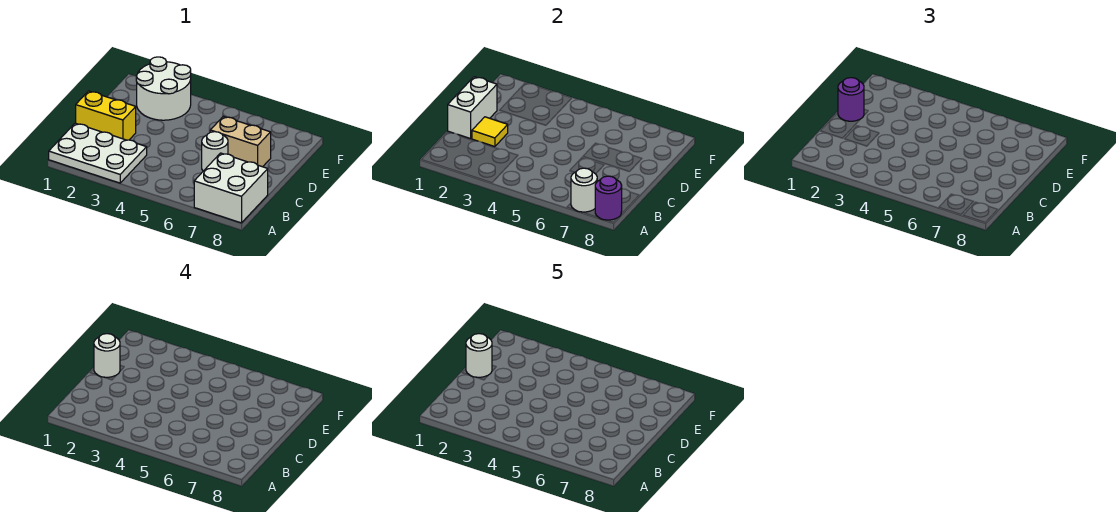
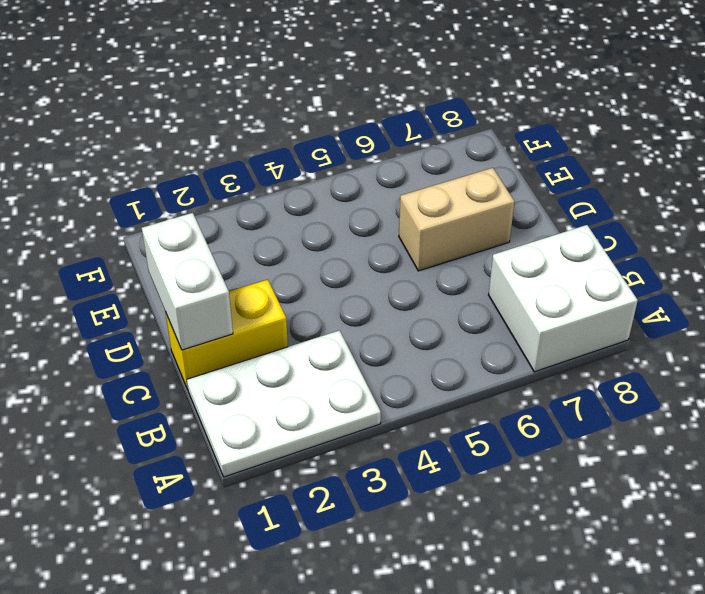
none -> white 1x1 round brick [202,132,228,171]
none -> white 2x2 round brick [136,57,191,120]
none -> white 1x1 round brick [571,168,597,212]

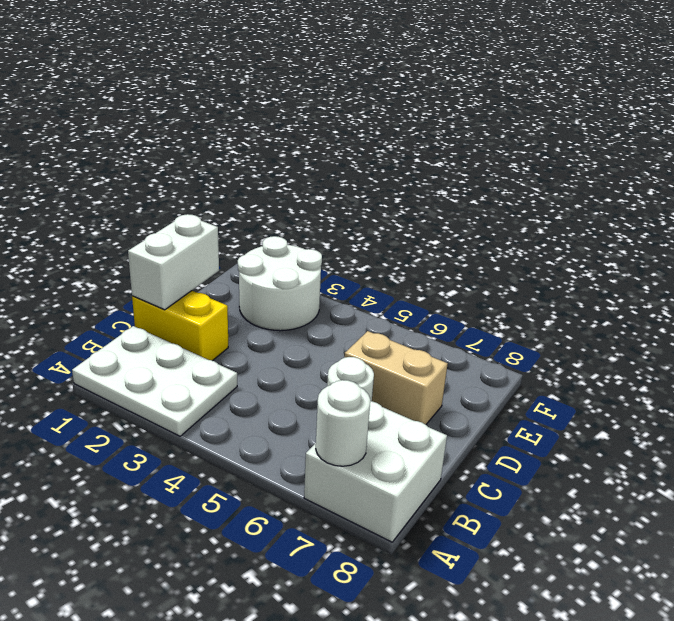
none -> purple 1x1 round brick [595,176,622,220]
none -> yellow 1x1 tile [472,117,508,147]
none -> purple 1x1 round brick [838,78,864,121]

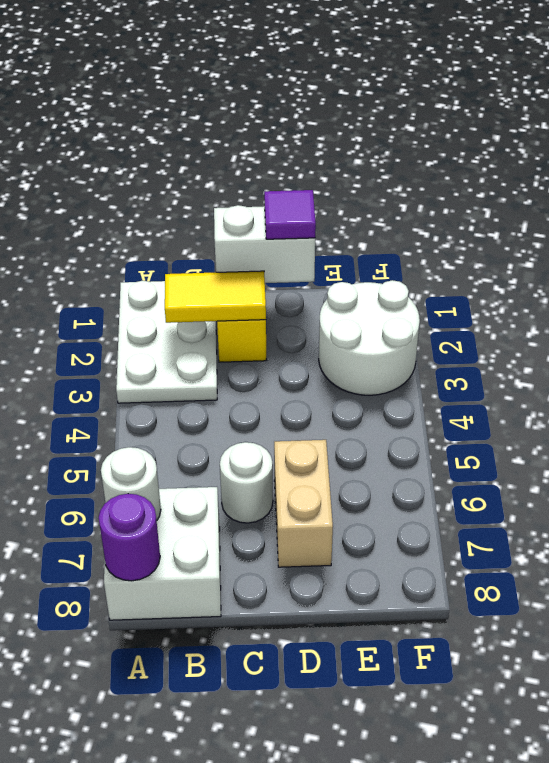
yellow 1x2 tile [165,271,266,323] -> yellow 1x1 tile [472,117,508,147]
purple 1x1 tile [264,190,316,239] -> purple 1x1 round brick [838,78,864,121]
none -> white 1x1 round brick [94,334,120,377]
none -> white 1x1 round brick [466,334,492,377]

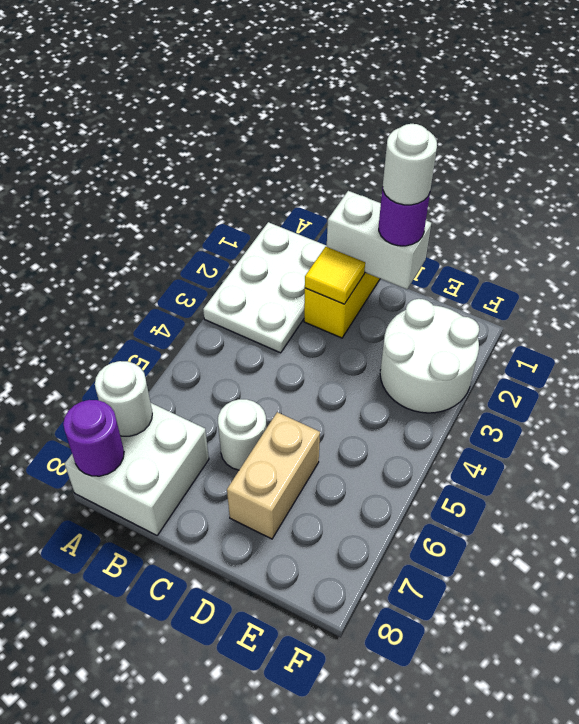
none -> white 1x1 round brick [466,334,492,377]

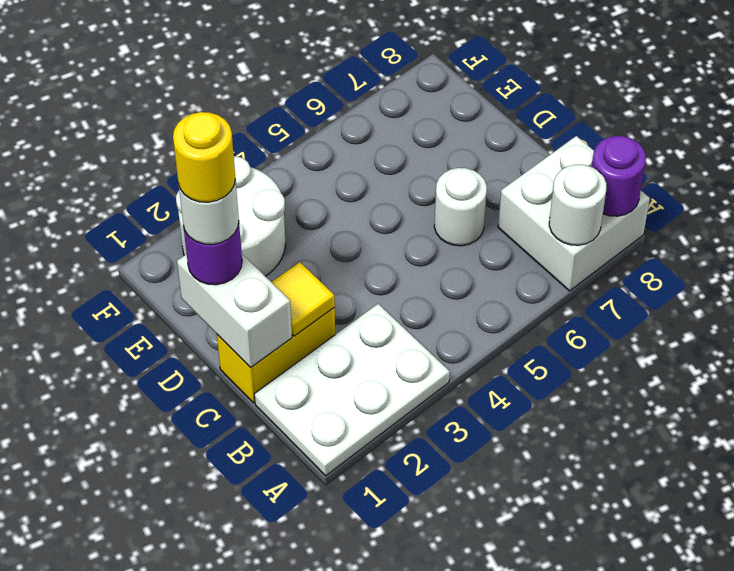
yellow 1x1 round brick [173,112,235,202] -> white 1x1 round brick [466,334,492,377]
none -> tan 1x2 brick [210,116,271,167]

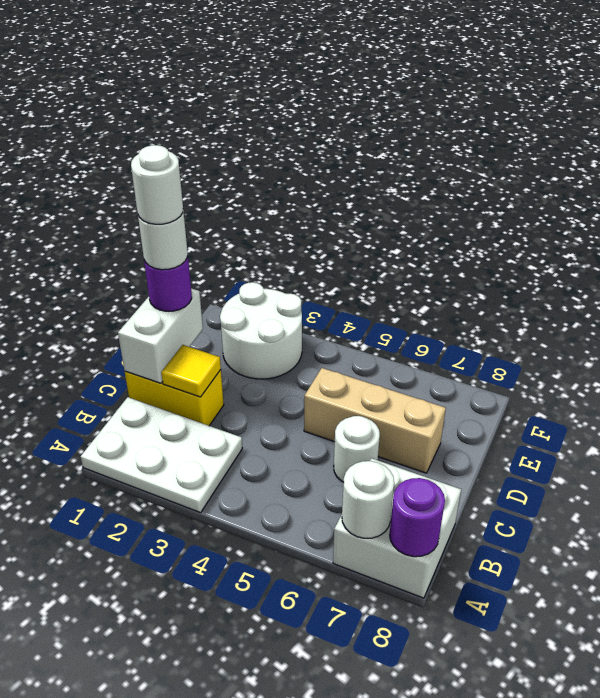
tan 1x3 brick [304,368,446,473] -> tan 1x2 brick [210,116,271,167]

